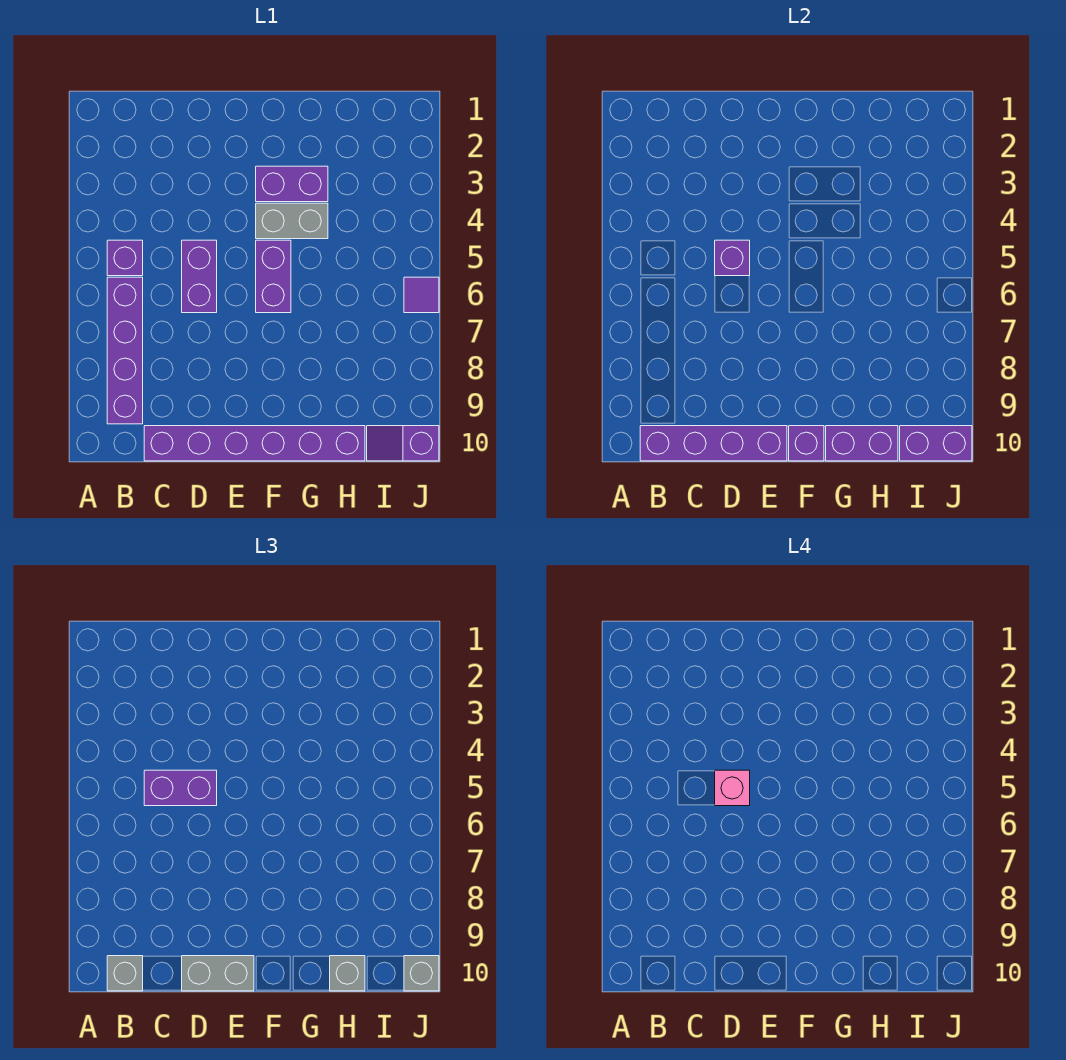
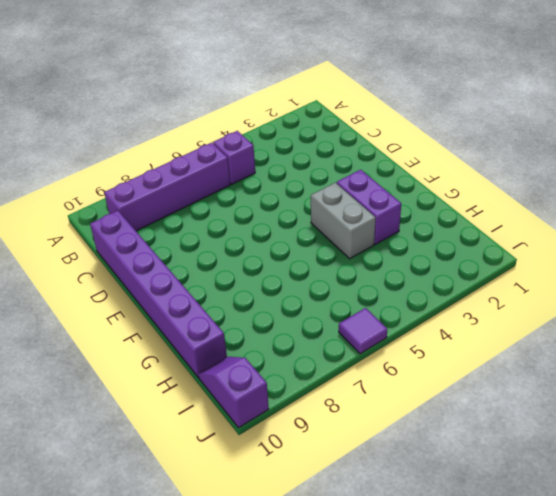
none -> purple 1x2 brick [182,240,217,313]
none -> purple 1x2 brick [256,240,291,313]
none -> purple 1x4 brick [640,426,787,461]

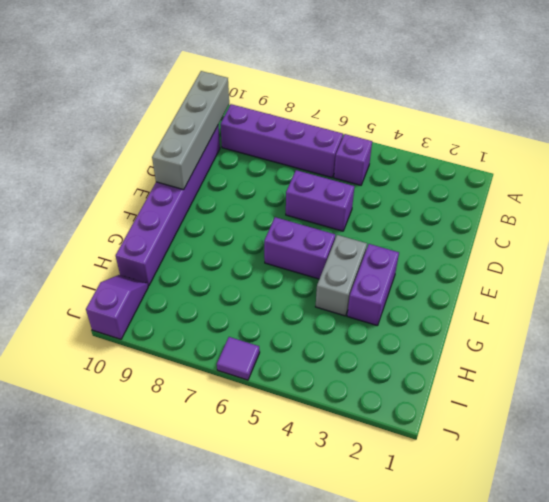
grey 1x4 brick [152,71,229,190] -> purple 1x4 brick [640,426,787,461]
none -> purple 1x1 brick [715,240,750,276]
none -> purple 1x1 brick [789,426,824,461]
none -> purple 1x2 brick [826,426,898,461]

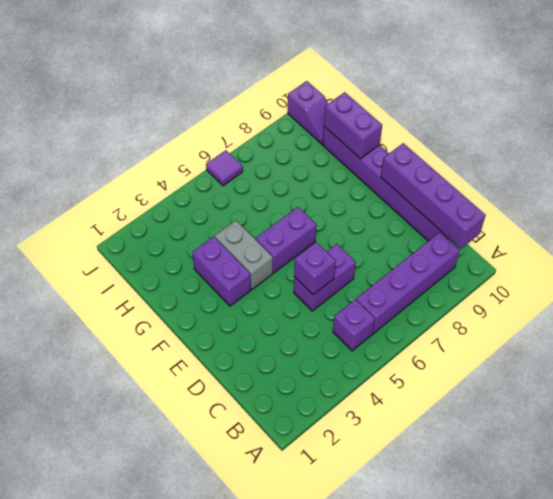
none -> purple 1x1 brick [789,426,824,461]
none -> purple 1x2 brick [900,426,972,461]
none -> grey 1x1 brick [107,956,143,991]

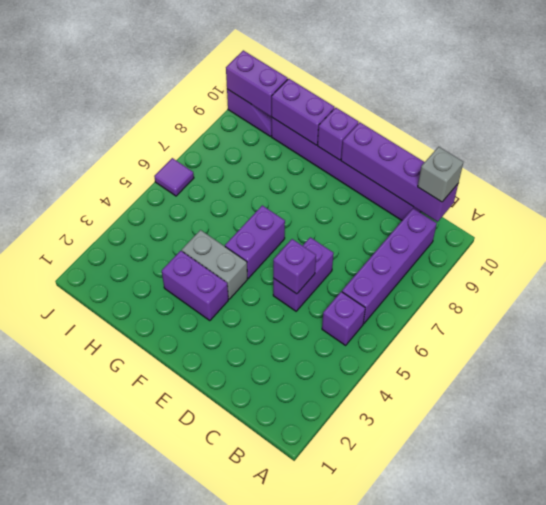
none -> purple 1x2 brick [144,770,217,806]
none -> grey 1x2 brick [182,956,254,991]
none -> grey 1x1 brick [330,956,365,991]

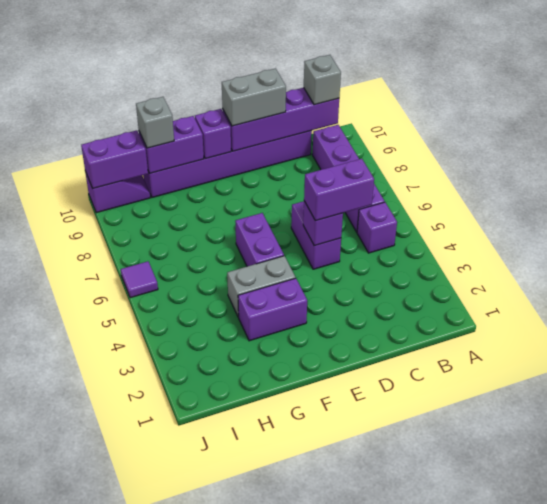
none -> grey 1x1 brick [404,956,439,991]
none -> pink 1x1 brick [715,770,750,806]

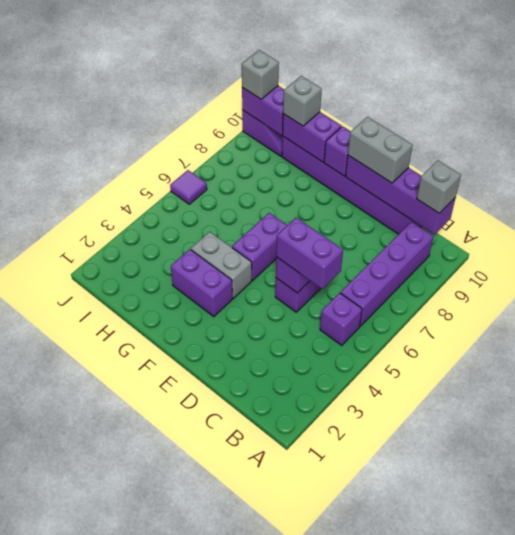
none -> pink 1x1 brick [715,770,750,806]

